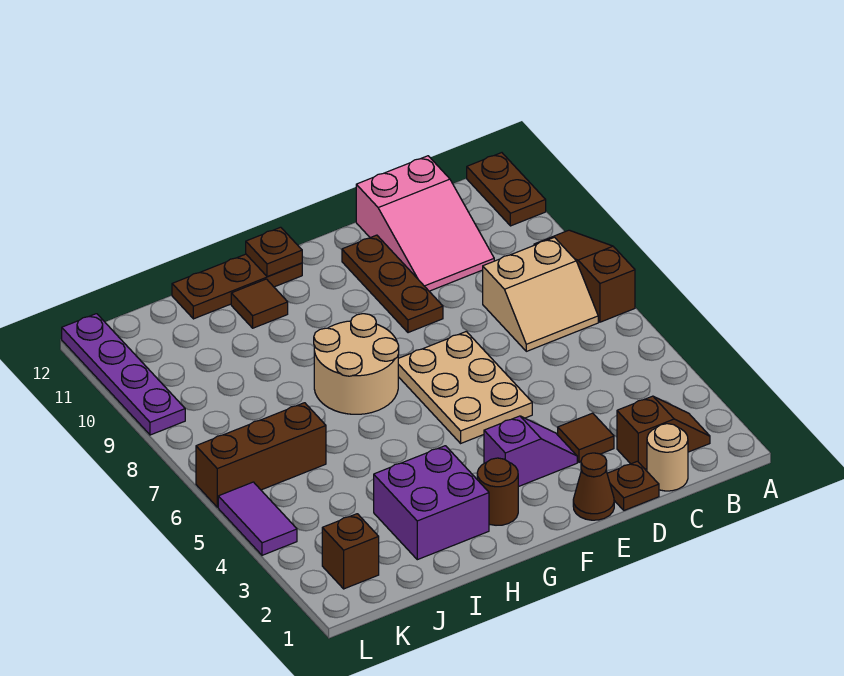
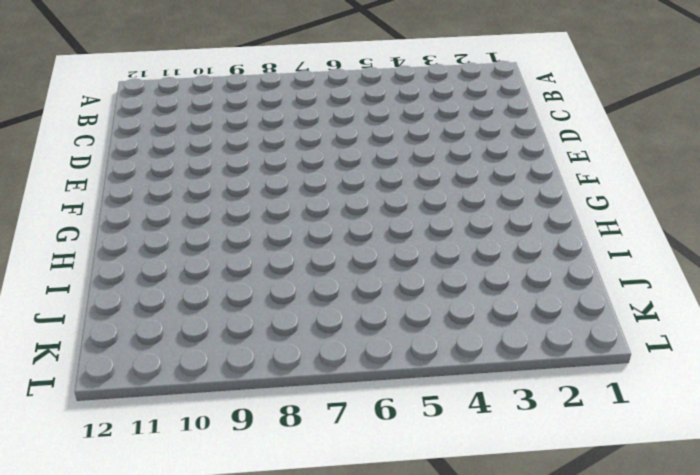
none -> brown 1x3 slope [534,230,635,322]
none -> brown 1x2 plate [467,153,546,226]
none -> brown 1x2 slope [617,396,710,469]

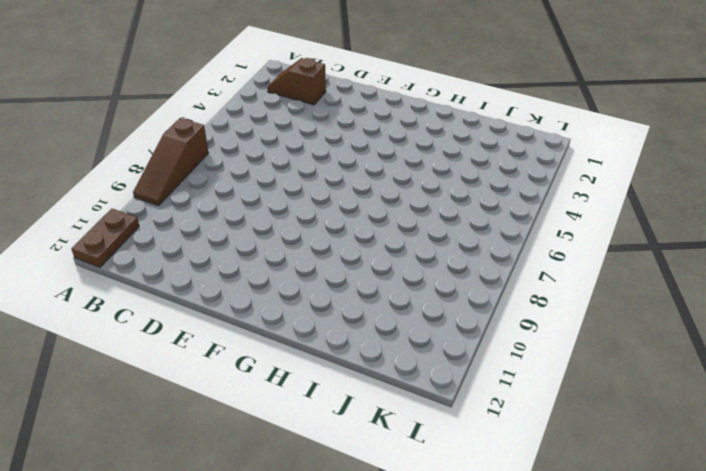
none -> tan 2x2 slope [483,237,598,351]
none -> tan 1x1 round brick [647,424,688,491]
none -> pink 2x3 slope [356,156,494,291]

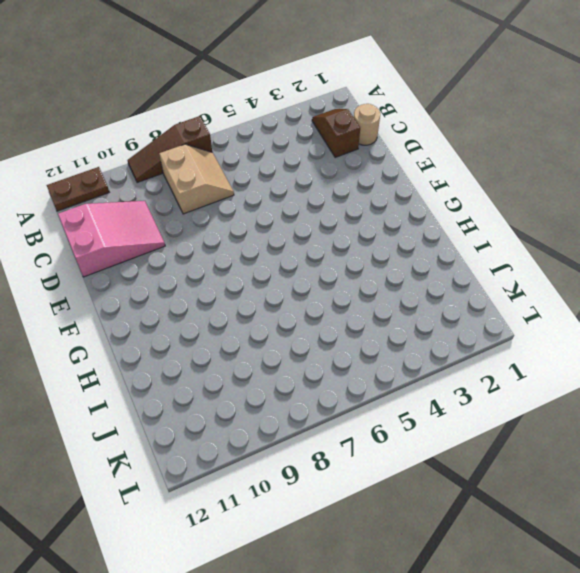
none -> brown 1x1 plate [607,461,659,510]
none -> brown 1x1 tile [558,413,614,462]
none -> brown 1x1 cone [573,453,614,520]

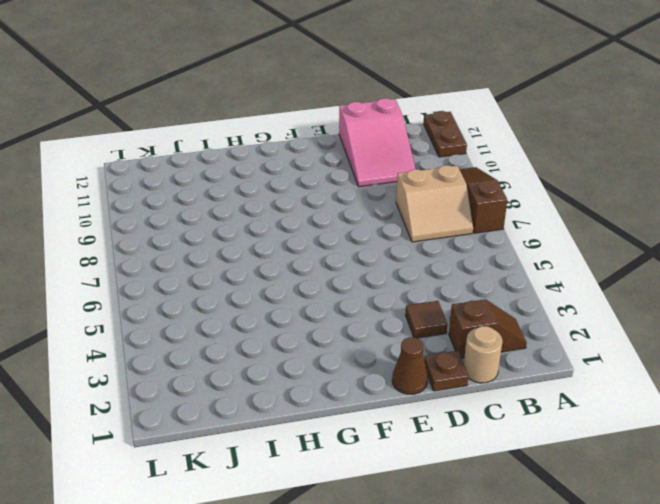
none -> purple 1x2 slope [484,416,577,487]
none -> tan 2x3 plate [398,331,532,443]
none -> brown 1x3 plate [342,235,443,333]

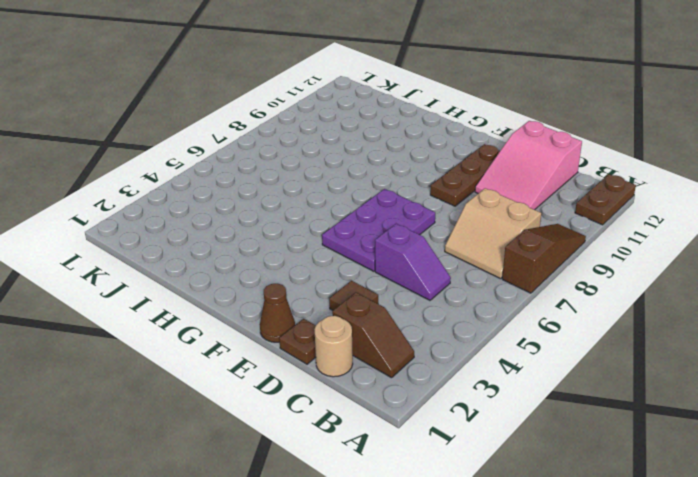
purple 1x2 slope [375,224,451,300] -> purple 1x2 slope moved to [484,416,577,487]
purple 2x3 plate [322,189,435,271] -> tan 2x3 plate [398,331,532,443]
none -> brown 1x1 round brick [477,458,518,525]
none -> tan 2x2 round brick [314,314,399,414]
none -> brown 1x3 plate [172,254,302,319]

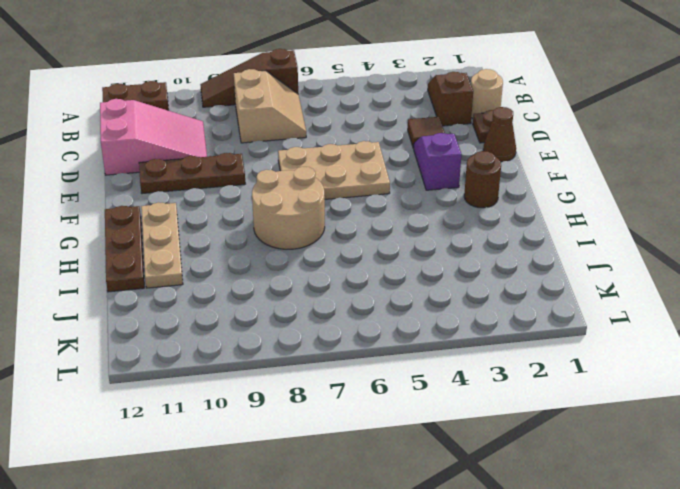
tan 1x3 plate [141,203,183,288] -> brown 1x1 tile [231,279,288,328]
none -> purple 2x2 brick [374,446,489,560]
none -> brown 1x3 brick [196,403,326,507]
none -> brown 1x1 brick [322,514,379,589]

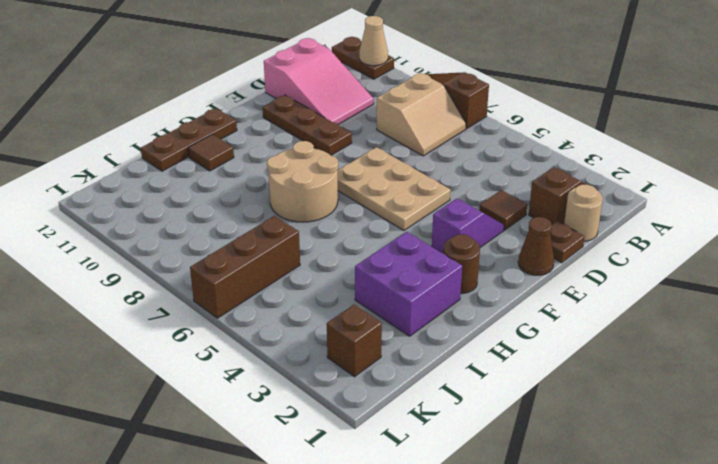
tan 1x1 cone [359,16,388,66] -> none
none -> purple 1x2 tile [218,482,297,555]
none -> purple 1x4 plate [62,314,185,435]
none -> brown 1x1 plate [246,227,302,277]

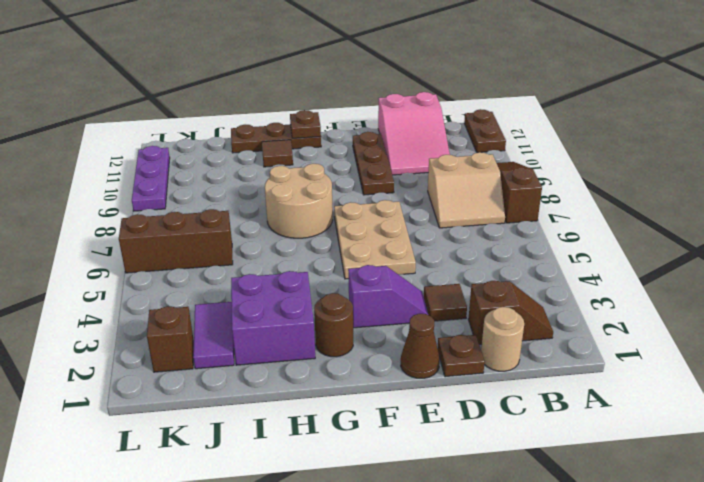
purple 1x2 tile [193,302,234,369] -> purple 1x2 tile moved to [218,482,297,555]
purple 1x3 plate [132,146,170,211] -> purple 1x4 plate [62,314,185,435]

